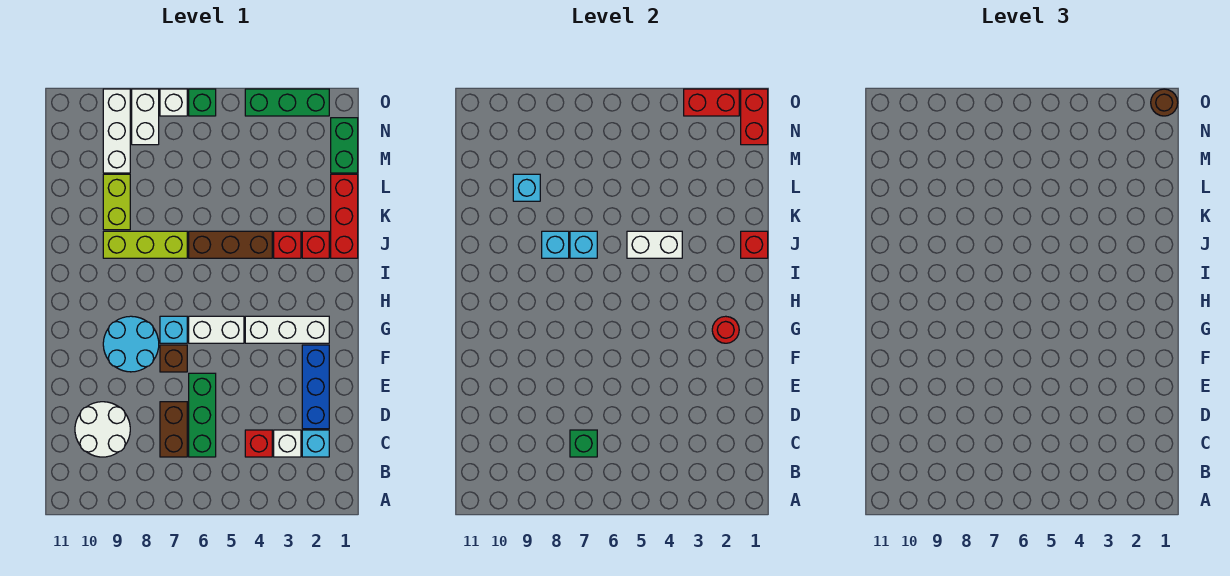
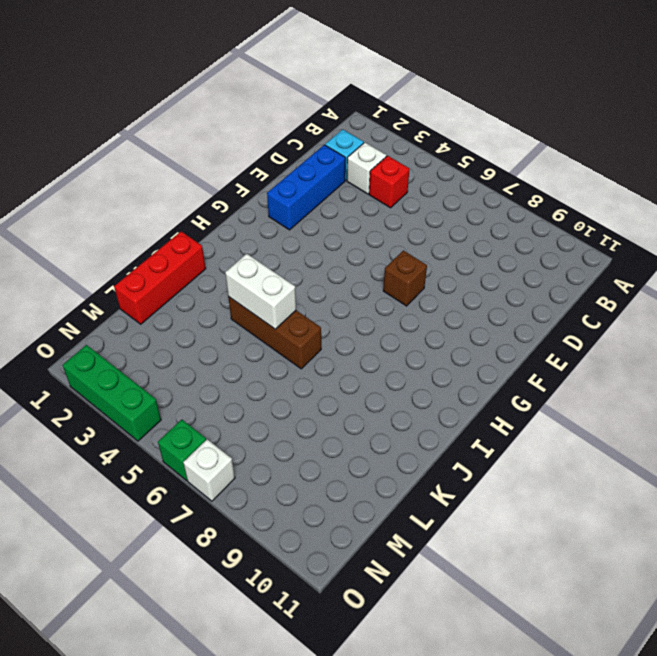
none -> green 1x3 brick [189,373,216,457]
none -> brown 1x2 brick [160,402,187,457]
none -> white 2x2 round brick [75,402,130,457]
none -> cyan 2x2 round brick [103,316,159,372]

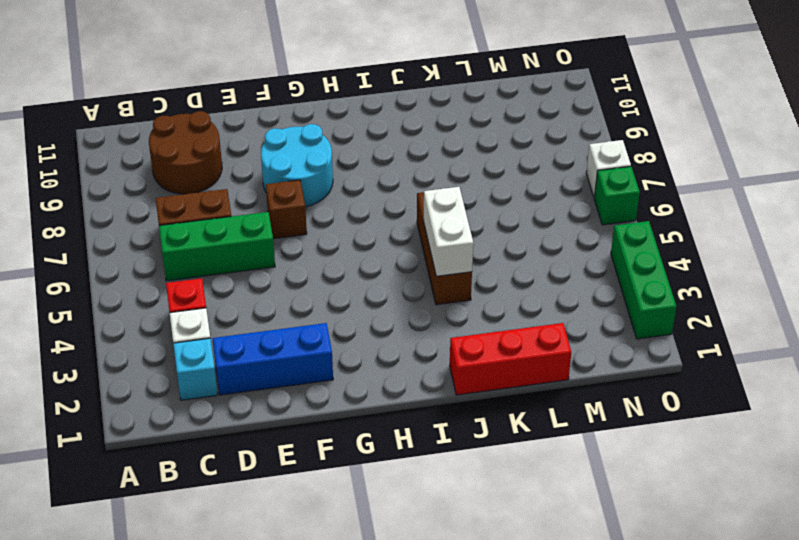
brown 2x2 round brick [149,111,222,194] -> white 2x2 round brick [75,402,130,457]
none -> white 1x3 brick [245,316,329,343]
none -> white 1x2 brick [189,316,244,343]
none -> cyan 1x1 brick [160,316,187,343]
none -> red 1x1 brick [302,231,329,258]

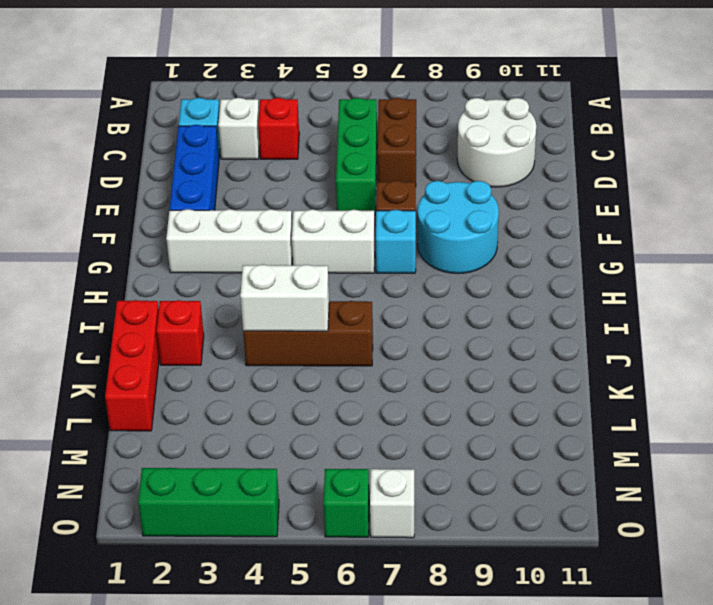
none -> red 1x1 brick [274,231,301,258]
none -> lime 1x3 brick [103,231,187,258]
none -> lime 1x2 brick [103,174,130,230]
none -> green 1x2 brick [331,118,358,173]

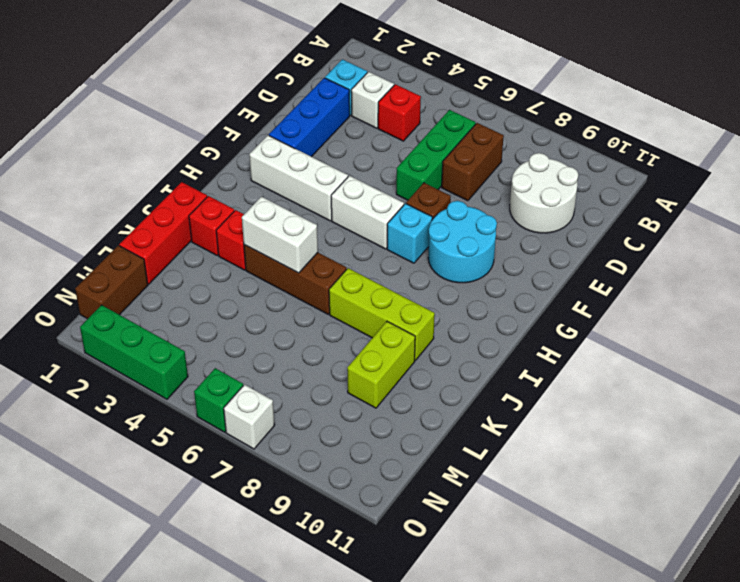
brown 1x2 brick [75,245,148,319] -> green 1x2 brick [331,118,358,173]
none -> white 1x3 brick [103,89,130,173]
none -> white 1x2 brick [132,89,159,145]
none -> green 1x1 brick [570,430,597,457]
none -> red 1x1 round brick [712,316,739,343]

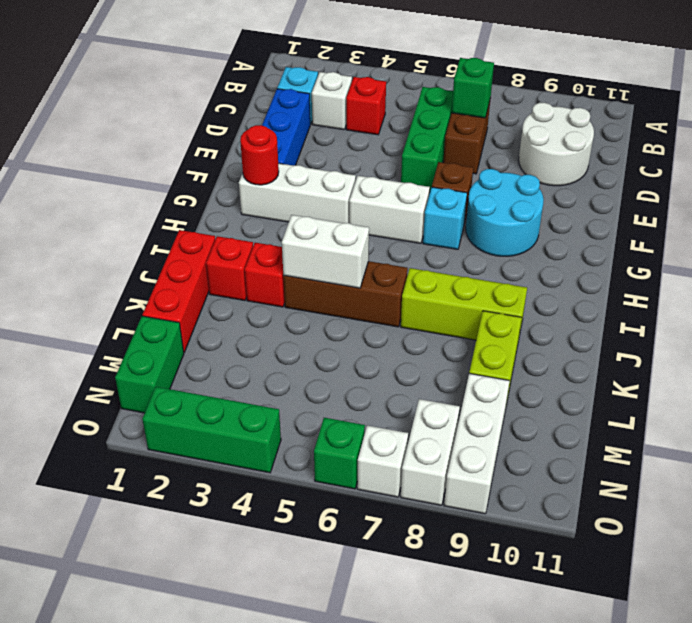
none -> red 1x1 brick [741,231,768,258]
none -> cyan 1x1 brick [570,231,597,258]
none -> cyan 1x1 brick [542,231,569,258]
none -> cyan 1x1 brick [513,174,540,201]

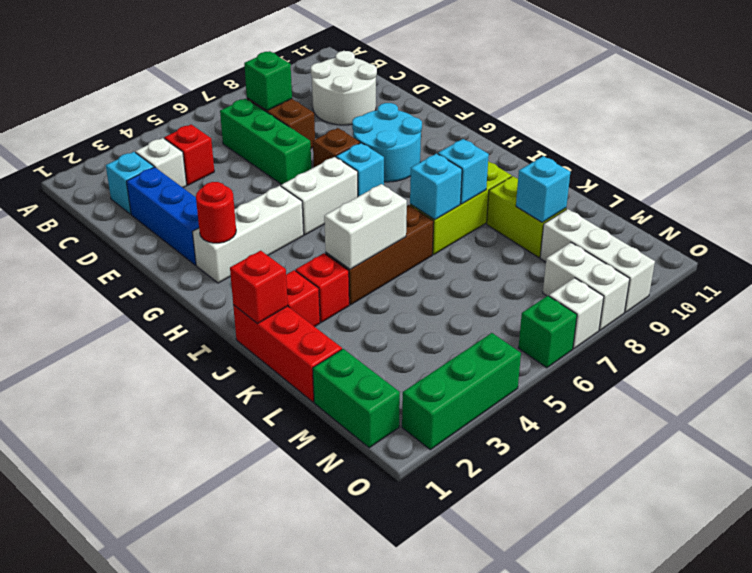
none -> red 1x2 brick [741,89,768,145]
none -> red 1x2 brick [684,89,739,116]
none -> brown 1x1 round brick [1151,89,1178,116]

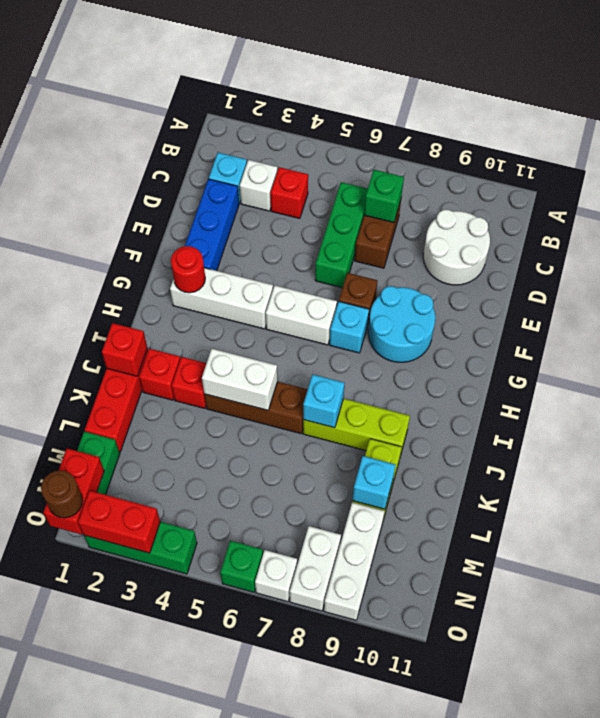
none -> cyan 1x1 brick [542,231,569,258]

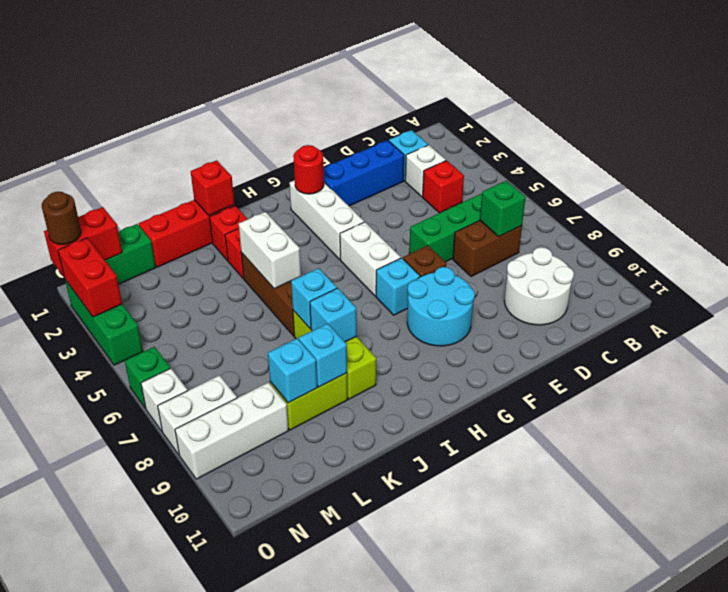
cyan 1x1 brick [299,323,347,387] -> none

